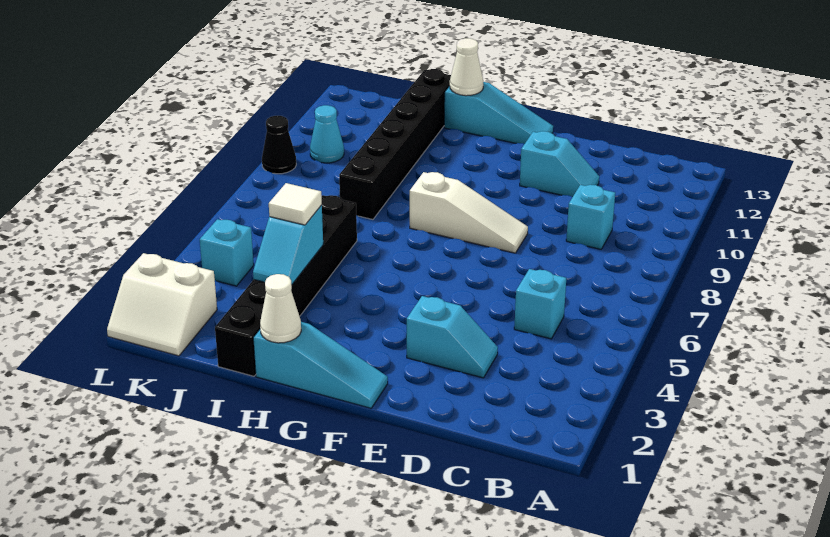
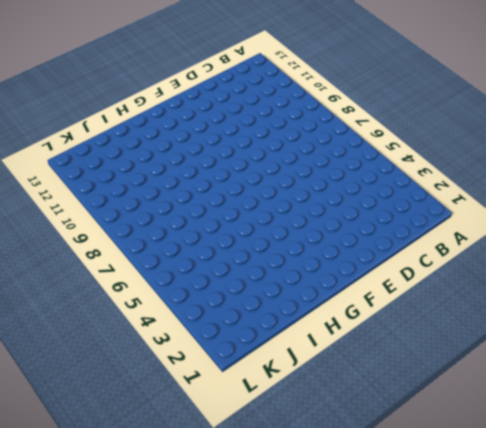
none -> cyan 1x1 brick [514,269,566,339]
none -> cyan 1x1 brick [566,185,615,249]
none -> cyan 1x2 slope [407,296,498,378]

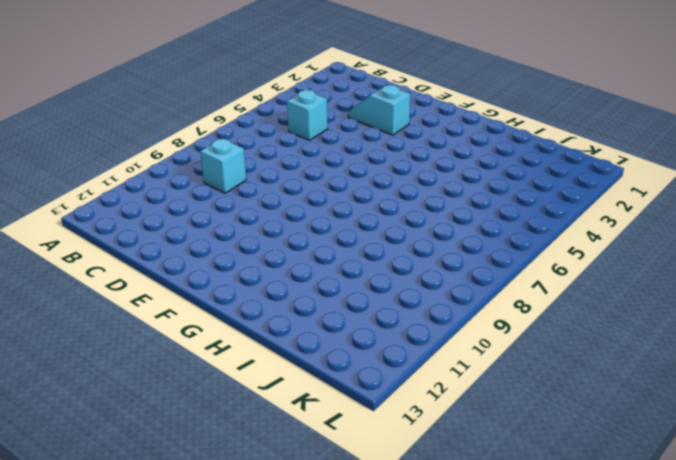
none -> cyan 1x2 slope [520,131,599,197]
none -> white 1x3 slope [410,172,528,253]
none -> cyan 1x3 slope [253,322,388,408]

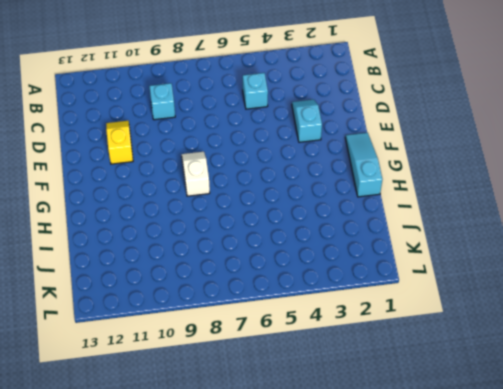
yellow 1x2 slope [106,121,133,164] -> cyan 1x2 slope [520,131,599,197]
white 1x2 slope [182,152,210,196] -> white 1x3 slope [410,172,528,253]
none -> cyan 1x3 slope [444,82,553,144]
none -> black 1x6 brick [215,195,357,376]
none -> black 1x6 brick [339,69,451,219]

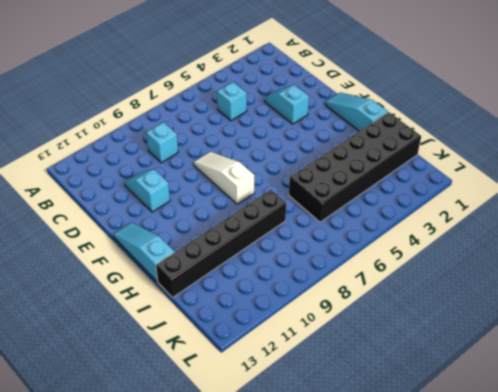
black 2x6 brick [289,112,421,222] -> black 1x6 brick [215,195,357,376]
none -> white 2x2 slope [107,253,217,356]
none -> cyan 1x1 brick [200,219,254,286]
none -> cyan 1x1 cone [310,105,344,163]

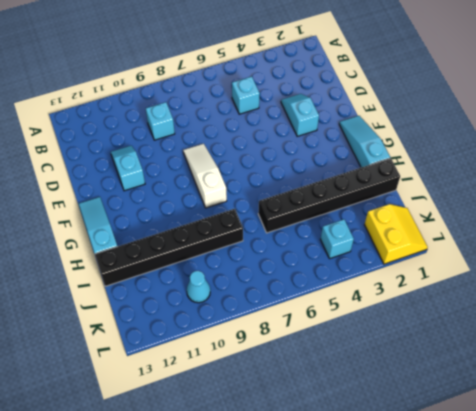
yellow 2x2 slope [364,204,428,264] -> white 2x2 slope [107,253,217,356]
none -> black 1x1 cone [262,116,296,174]
none -> white 1x1 cone [260,274,301,343]
none -> white 1x1 cone [450,38,483,96]

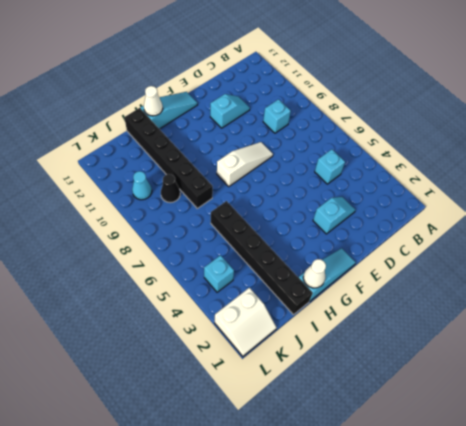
black 1x1 cone [161,174,180,203] -> black 1x1 cone moved to [262,116,296,174]
none -> cyan 1x2 slope [253,205,323,284]
none -> white 1x1 tile [269,183,322,225]

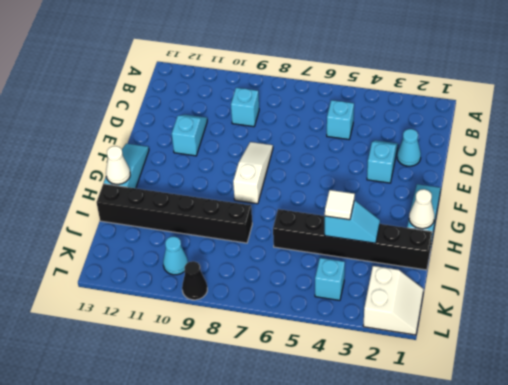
cyan 1x1 cone [397,129,421,166] -> none

